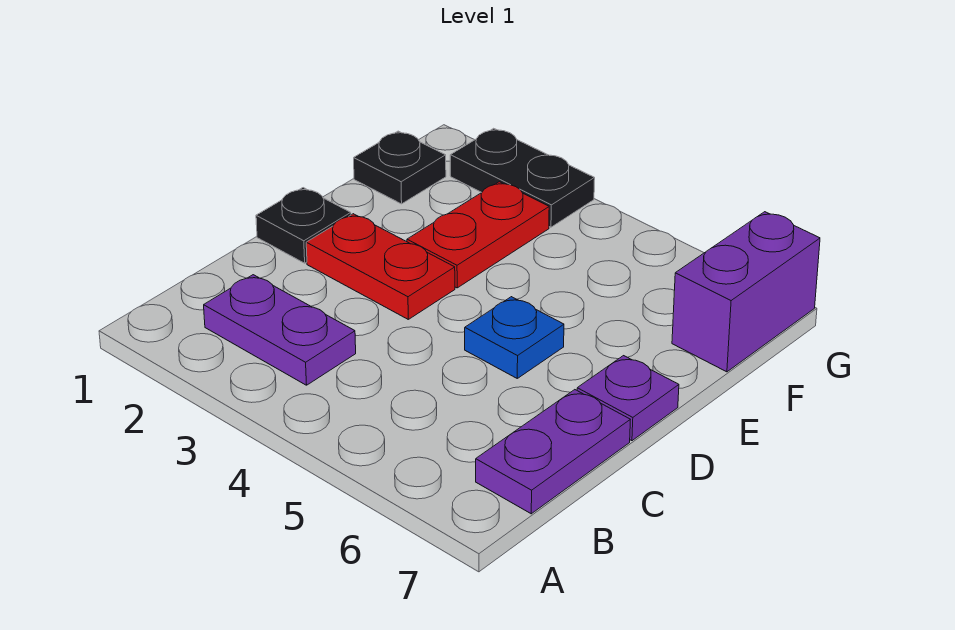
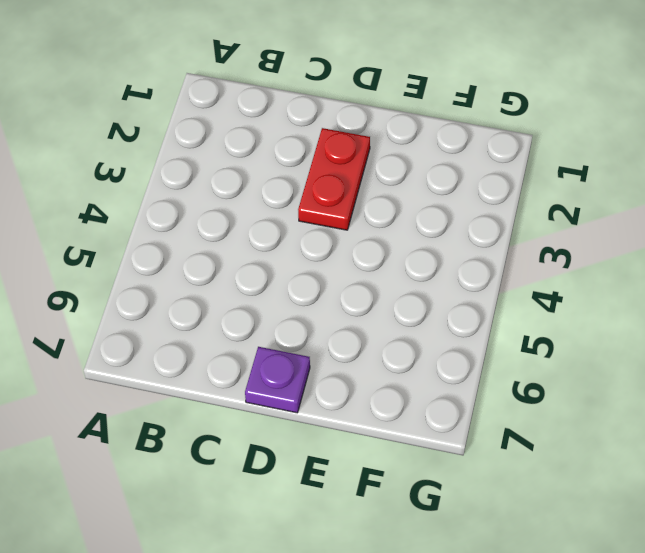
none -> purple 1x2 plate [204,275,356,385]
none -> purple 1x2 plate [476,390,630,514]

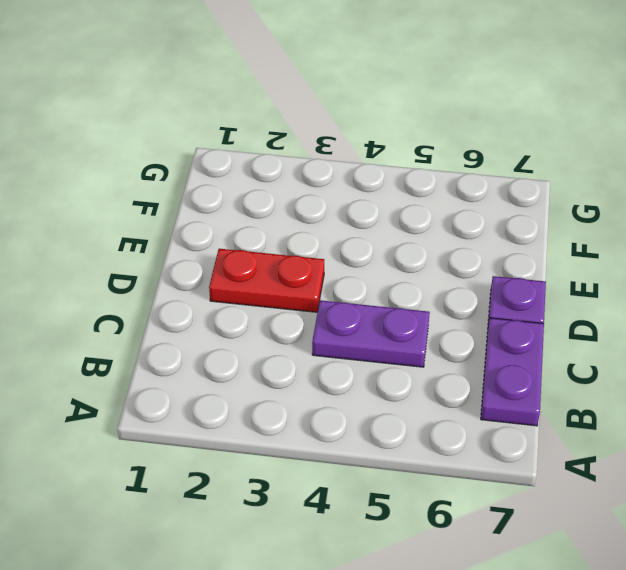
purple 1x2 plate [312,300,430,367] -> purple 1x2 plate moved to [204,275,356,385]
none -> black 1x1 plate [256,188,351,263]
none -> blue 1x1 plate [465,297,564,378]

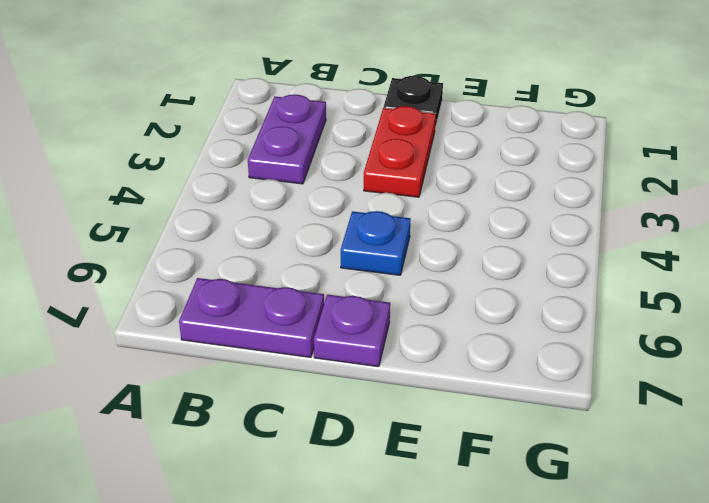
none -> red 1x2 plate [407,182,549,288]
none -> black 1x1 plate [354,131,446,204]

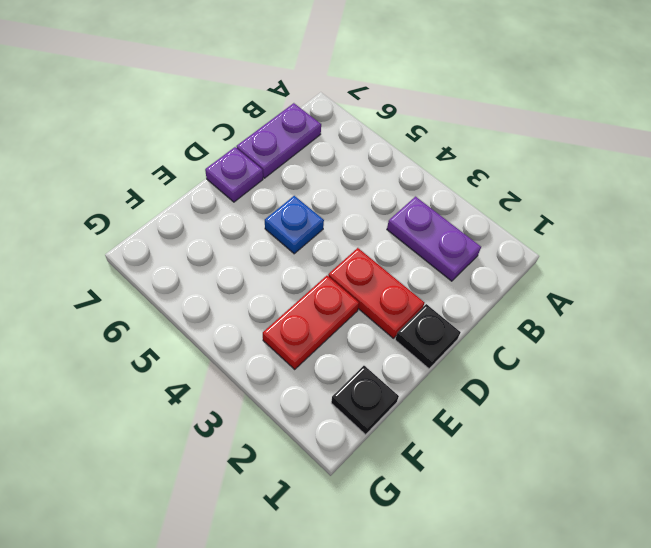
none -> purple 1x2 brick [672,212,820,372]
none -> black 1x2 plate [450,128,595,227]

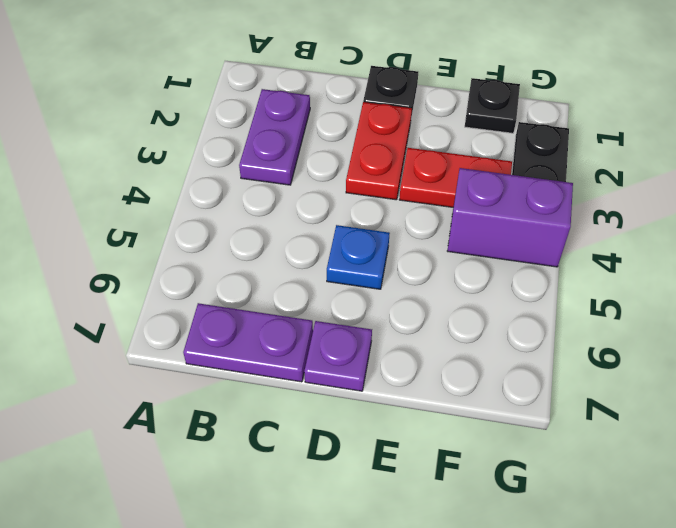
purple 1x2 brick [447,168,573,267] -> purple 1x2 brick moved to [672,212,820,372]

